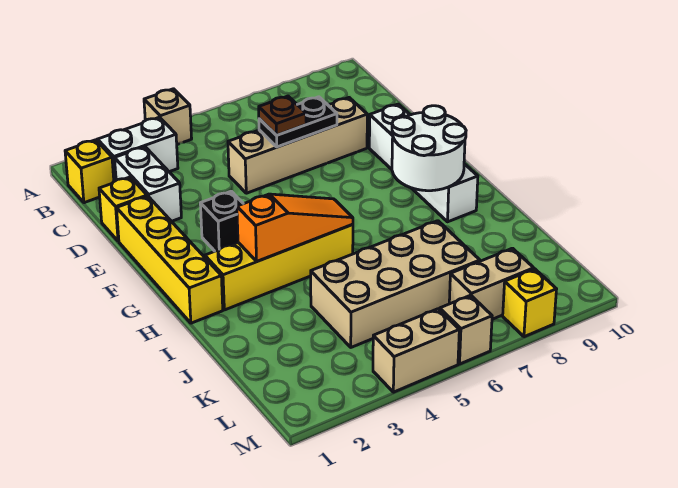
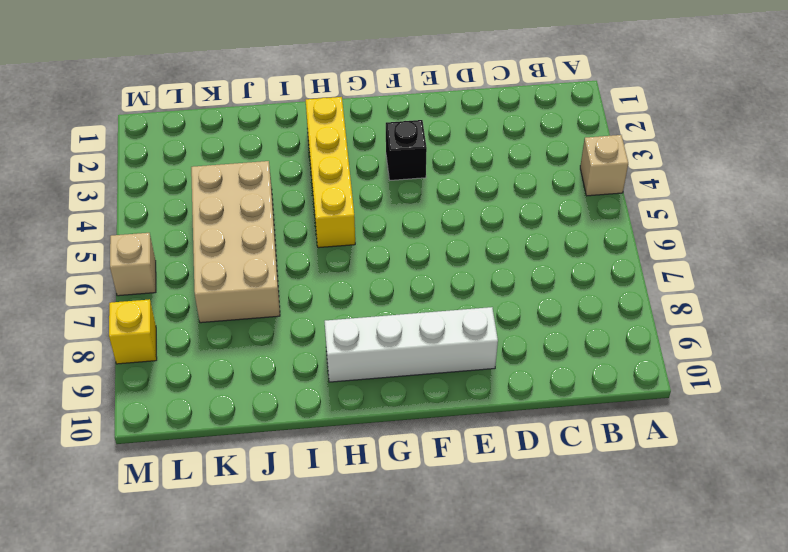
none -> yellow 1x1 brick [65,140,114,203]
none -> white 1x2 brick [98,117,178,181]
none -> white 1x2 brick [115,147,181,221]

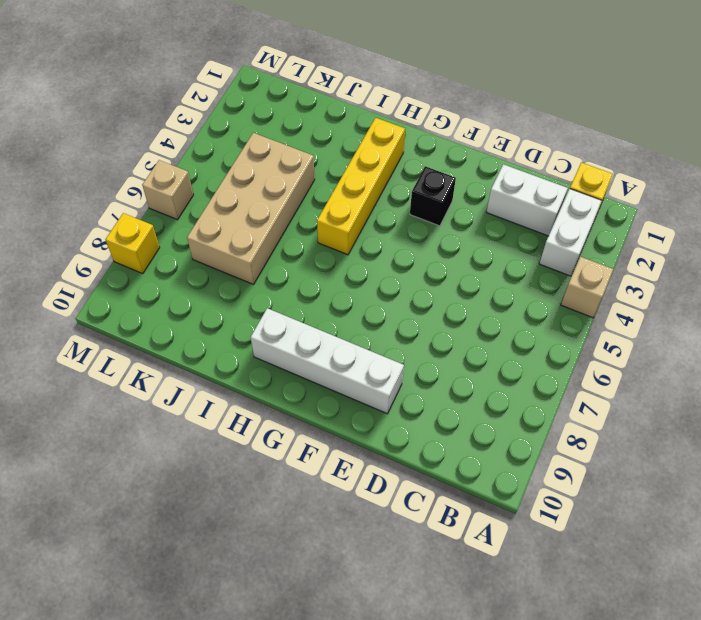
none -> yellow 1x1 brick [99,177,147,241]
none -> tan 1x4 brick [228,98,367,193]
none -> yellow 1x4 brick [117,196,223,323]

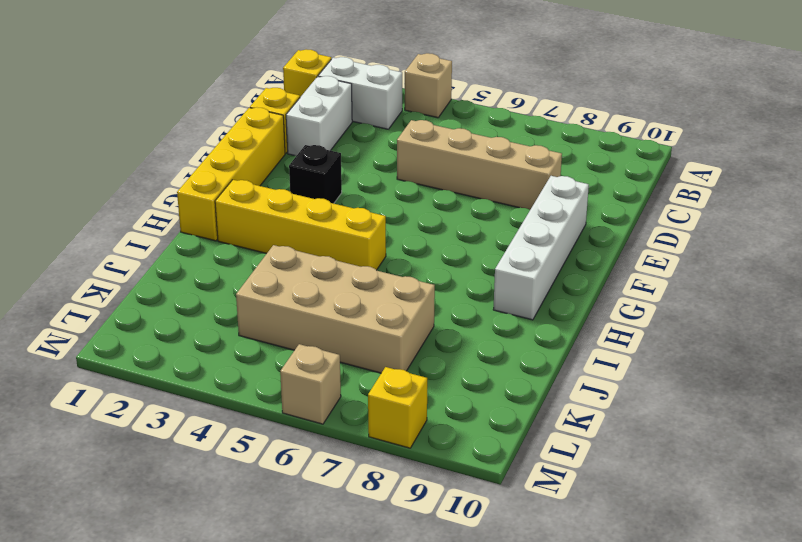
none -> tan 1x2 brick [449,248,534,319]
none -> tan 1x2 brick [373,309,459,392]
none -> black 1x2 plate [259,97,337,147]

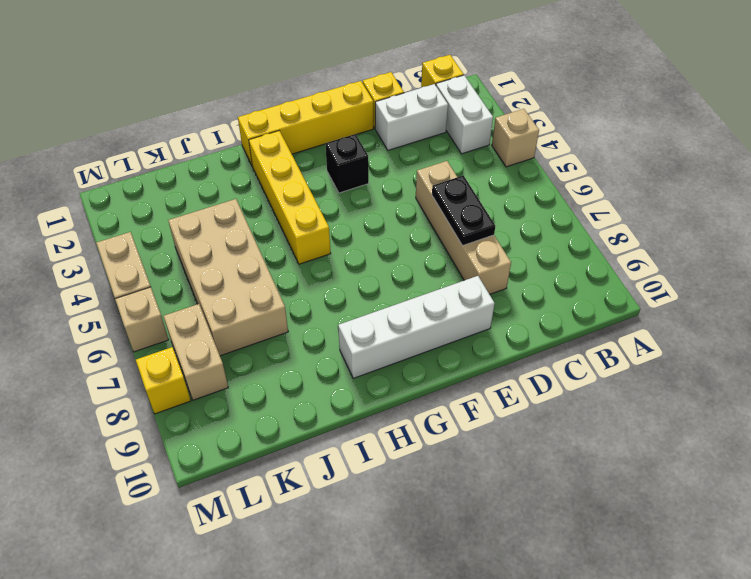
none -> white 2x2 round brick [392,106,466,191]
none -> orange 1x3 slope [237,194,353,261]
none -> brown 1x1 plate [259,96,306,135]

